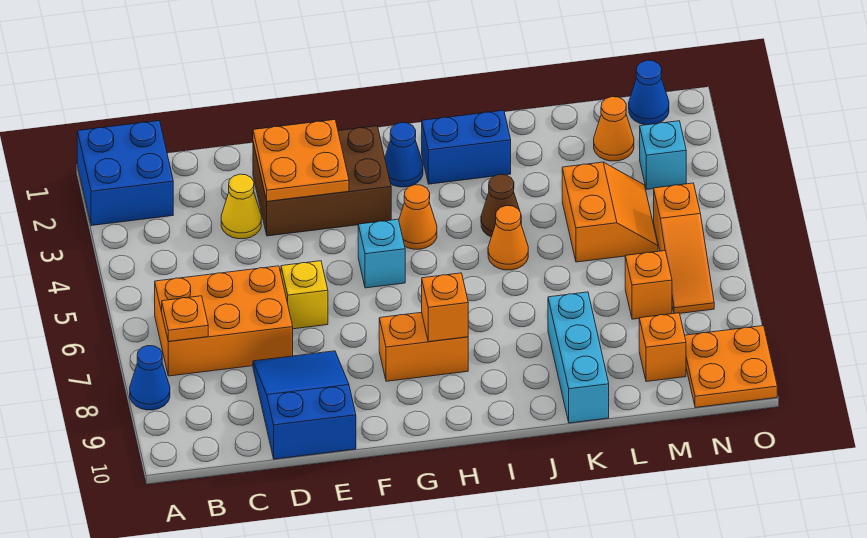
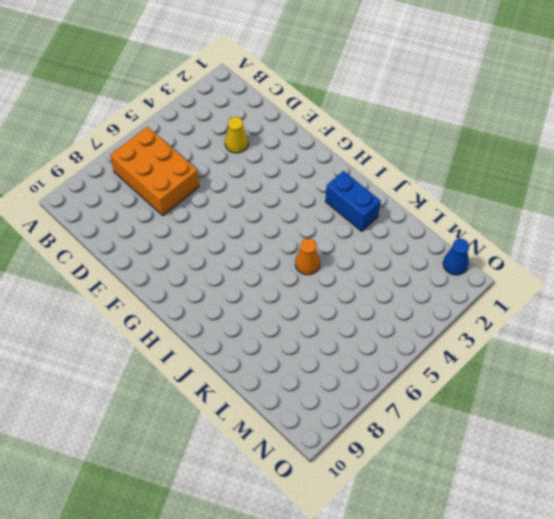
none -> blue 2x2 brick [77,121,173,226]
none -> blue 1x1 cone [130,346,170,410]
none -> blue 2x3 slope [253,351,356,459]

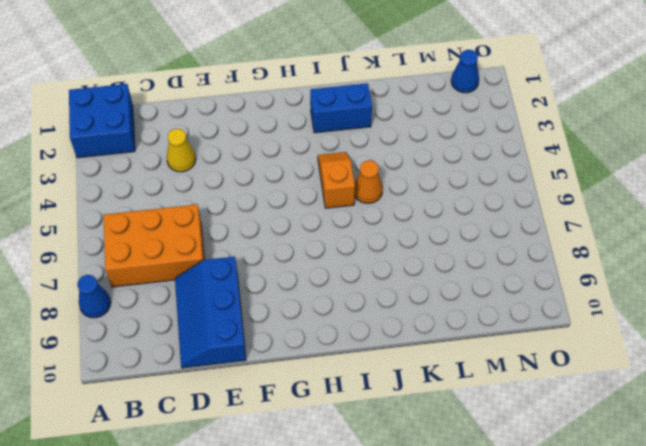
blue 2x3 slope [175,256,246,368] -> blue 2x3 slope turned to [253,351,356,459]
orange 1x2 slope [318,152,355,208] -> none
none -> brown 2x3 brick [253,126,391,236]
none -> yellow 1x1 brick [281,261,328,329]
none -> cyan 1x1 brick [358,219,405,288]

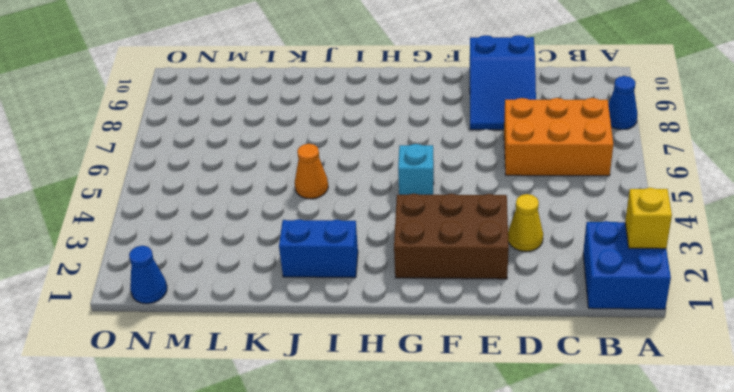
yellow 1x1 brick [625,188,672,249] -> yellow 1x1 brick moved to [281,261,328,329]
none -> orange 1x2 brick [379,312,468,381]
none -> blue 1x1 cone [385,123,423,187]
none -> orange 1x1 cone [399,185,437,249]

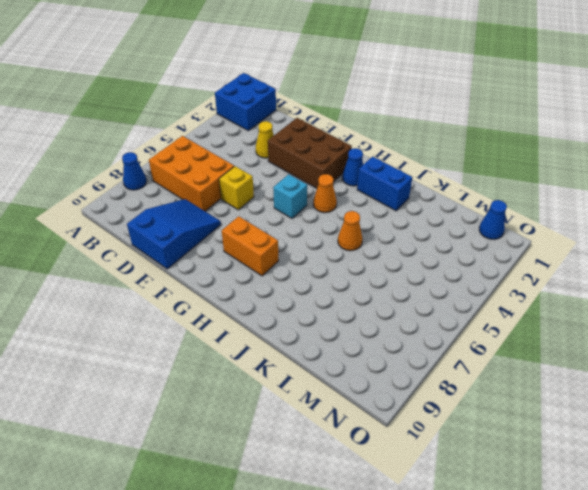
none -> brown 1x1 cone [481,174,520,237]
none -> cyan 1x3 brick [548,292,609,423]
none -> orange 2x2 slope [562,162,658,262]

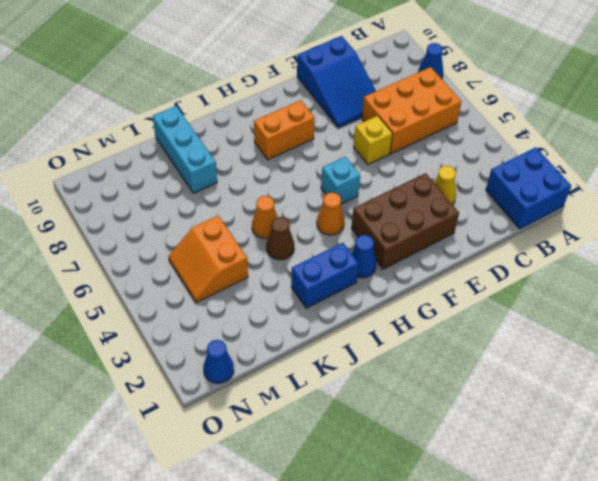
none -> orange 1x1 cone [594,97,634,161]
none -> orange 1x1 brick [625,251,672,319]
none -> orange 1x1 brick [639,313,686,382]

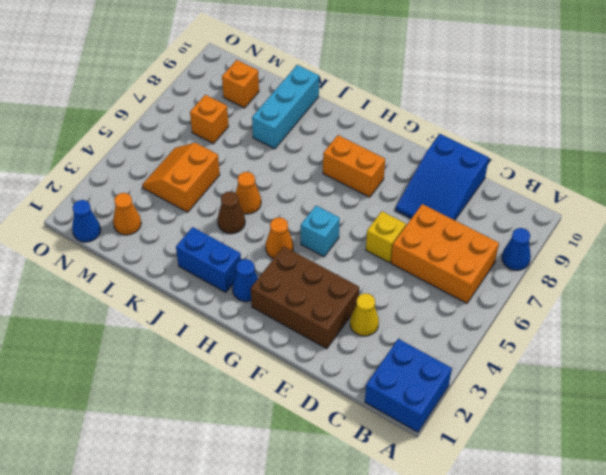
none -> cyan 1x1 brick [640,121,686,189]
none -> orange 1x3 slope [654,183,714,313]
none -> orange 2x2 plate [685,326,777,408]

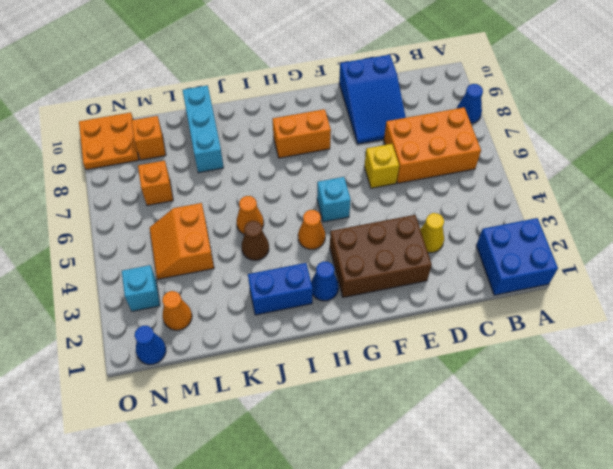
none -> orange 1x3 slope [654,183,714,313]
none -> orange 1x1 plate [162,296,208,342]
none -> orange 2x2 plate [253,120,349,201]

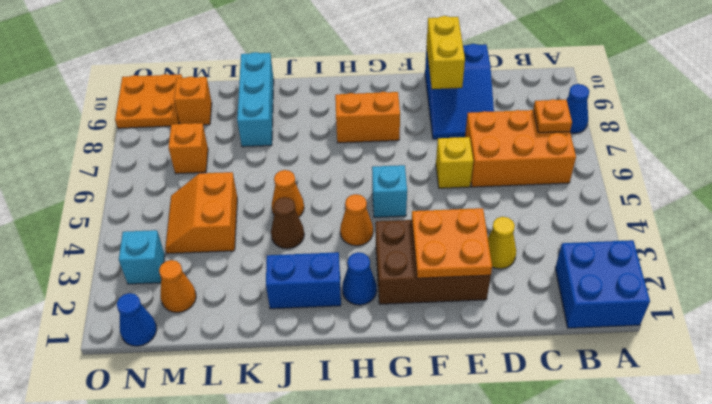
yellow 1x2 brick [426,16,465,89] -> none
none -> orange 1x3 slope [654,183,714,313]
none -> orange 1x1 brick [422,273,468,342]

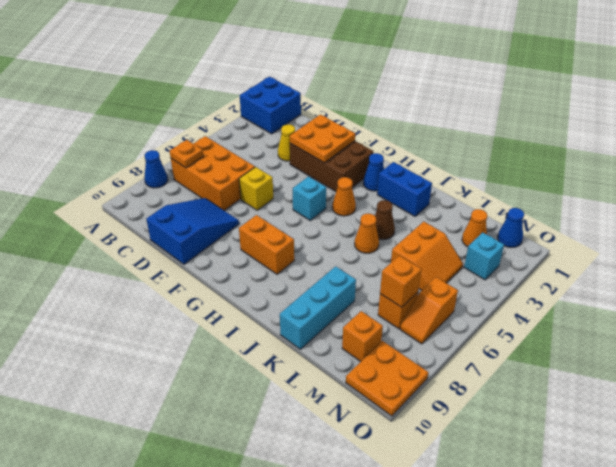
orange 1x1 brick [380,256,421,307] -> orange 1x1 brick moved to [422,273,468,342]
orange 1x2 slope [400,277,458,344] -> orange 1x3 slope [654,183,714,313]

